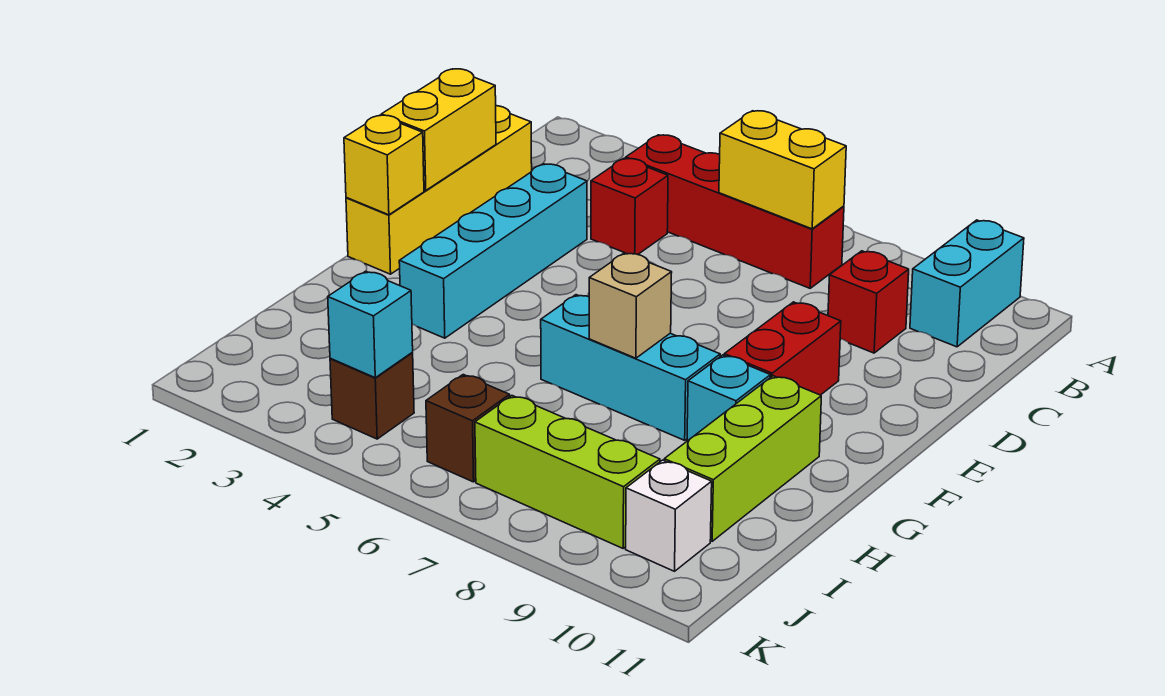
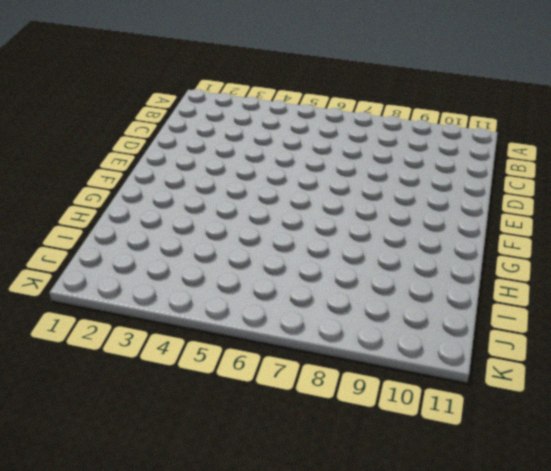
none -> cyan 1x2 brick [910,220,1024,347]
none -> red 1x4 brick [626,135,844,288]
none -> yellow 1x4 brick [346,106,532,274]

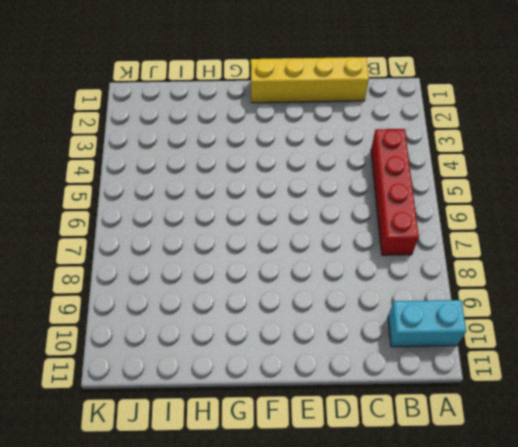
none -> red 1x1 brick [591,158,668,255]
none -> red 1x1 brick [828,251,909,353]
none -> cyan 1x4 brick [399,164,587,338]

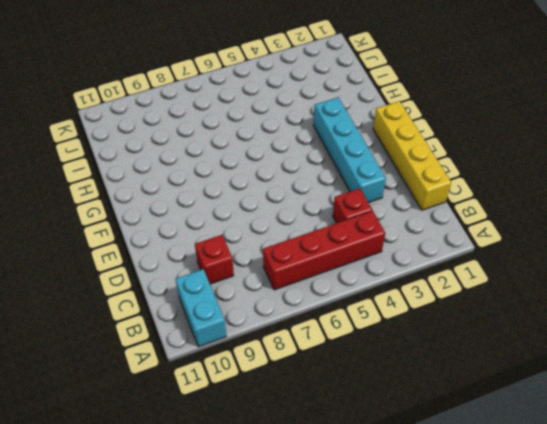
none -> red 1x2 brick [724,302,841,395]
none -> cyan 1x3 brick [541,295,720,440]
none -> cyan 1x1 brick [687,355,771,441]

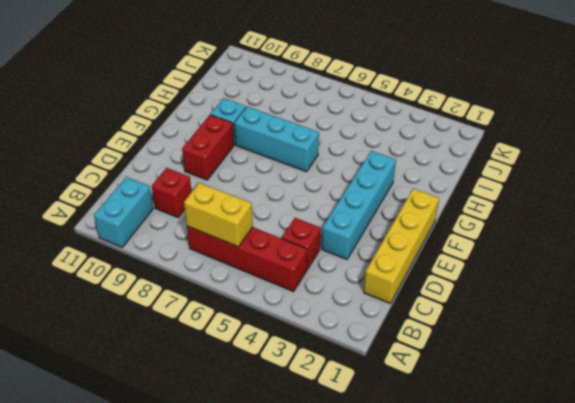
none -> lime 1x3 brick [664,376,821,541]
none -> brown 1x1 brick [330,353,414,439]
none -> brown 1x1 brick [426,375,510,482]

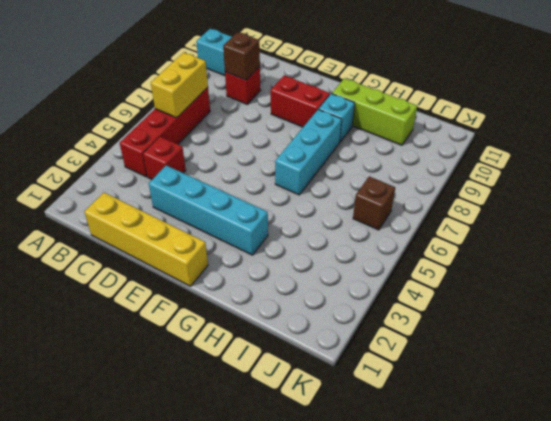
brown 1x1 brick [223,32,260,80] -> brown 1x1 brick moved to [330,353,414,439]
none -> lime 1x3 brick [475,396,660,548]
none -> white 1x1 brick [626,460,712,571]
none -> yellow 1x2 brick [381,69,496,191]

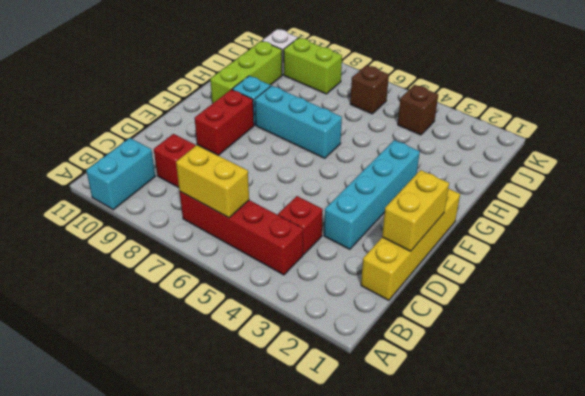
lime 1x2 brick [284,38,342,94] -> lime 1x3 brick [475,396,660,548]
none -> yellow 1x1 brick [344,115,424,215]
none -> tan 1x1 brick [589,253,672,358]
none -> cyan 1x1 brick [328,271,413,378]

